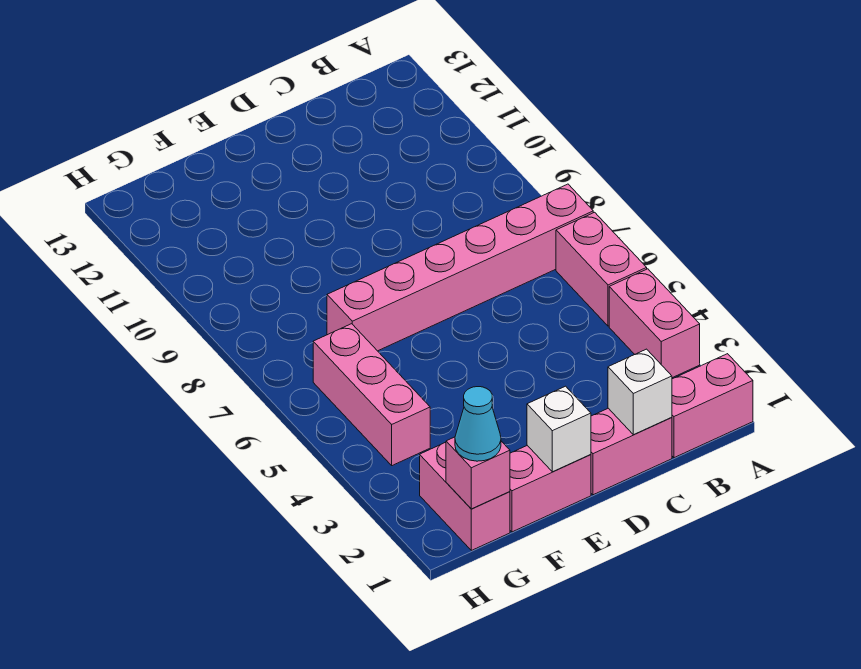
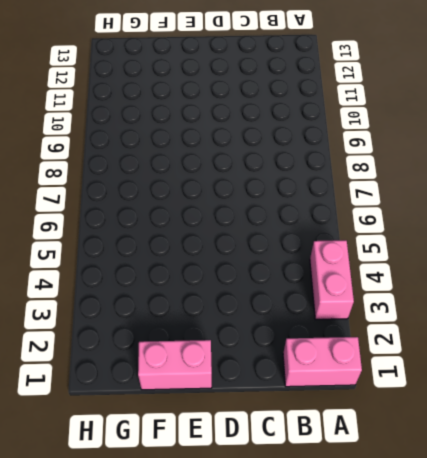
none -> pink 1x2 brick [556,212,647,326]
none -> pink 1x6 brick [327,184,593,351]
none -> pink 1x2 brick [591,408,672,495]

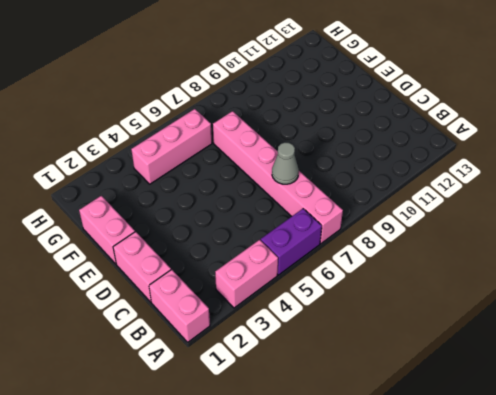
purple 1x2 brick [261,209,322,275] -> pink 1x2 brick [556,212,647,326]
grey 1x1 cone [272,142,299,184] -> none
none -> pink 1x2 brick [420,442,510,550]
none -> white 1x1 brick [608,349,672,435]
none -> white 1x1 brick [527,386,591,472]

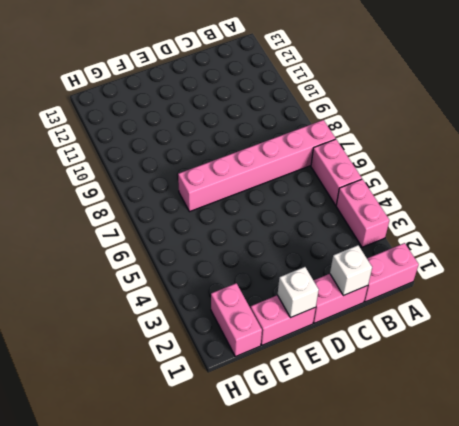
none -> pink 1x3 brick [313,324,430,466]
none -> pink 1x1 brick [446,437,510,509]
none -> cyan 1x1 cone [455,387,501,461]

